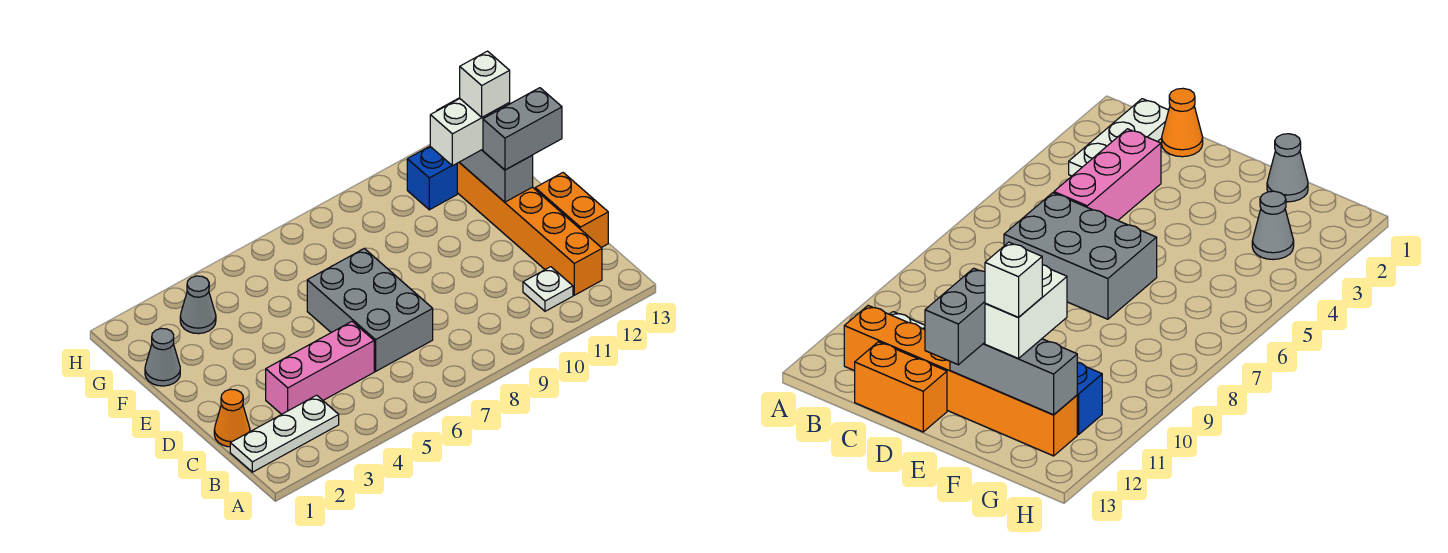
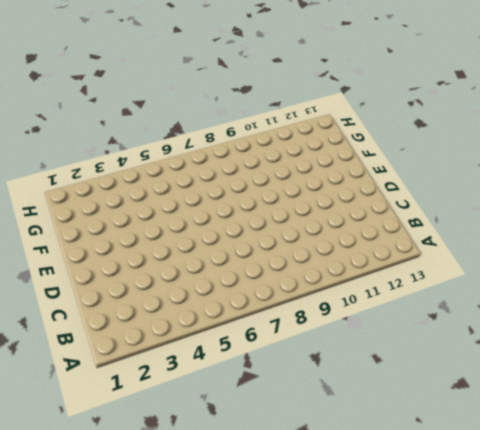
none -> white 1x3 plate [230,395,339,472]
none -> white 1x1 plate [523,267,573,311]
none -> orange 1x6 brick [457,162,602,295]

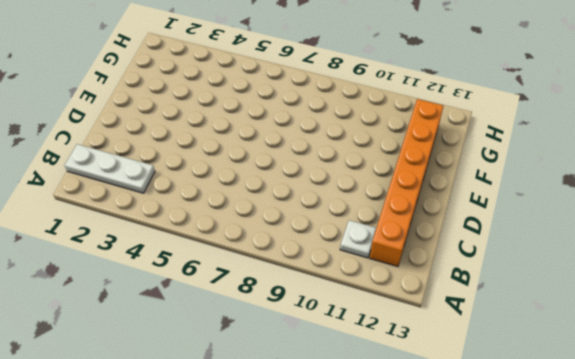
none -> orange 1x1 cone [214,389,250,447]
none -> pink 1x3 brick [266,322,374,414]
none -> grey 2x3 brick [307,248,433,371]

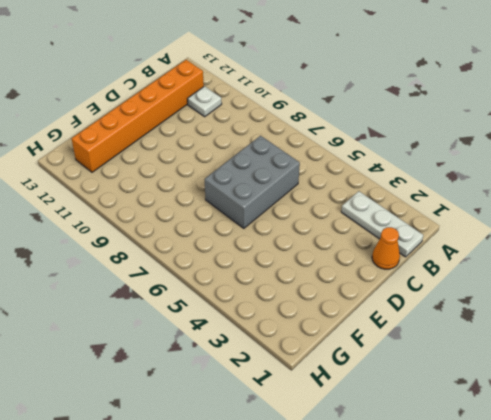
none -> pink 1x3 brick [266,322,374,414]
none -> orange 1x2 brick [535,173,608,248]
none -> grey 1x1 cone [145,328,180,386]

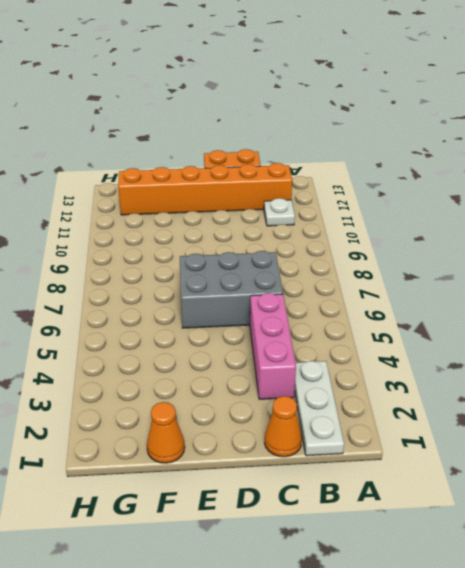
orange 1x1 cone [147,402,185,463] -> grey 1x1 cone [145,328,180,386]
none -> grey 1x1 cone [180,276,216,334]
none -> blue 1x1 brick [407,147,457,210]
none -> grey 1x3 brick [437,98,533,202]

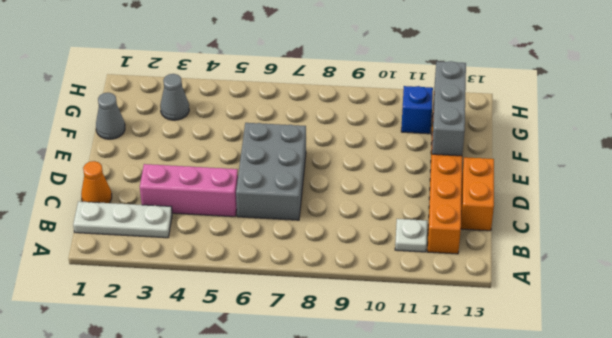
none -> grey 1x2 brick [483,88,562,170]
none -> white 1x2 brick [430,99,510,166]
none -> white 1x1 brick [460,51,510,117]

